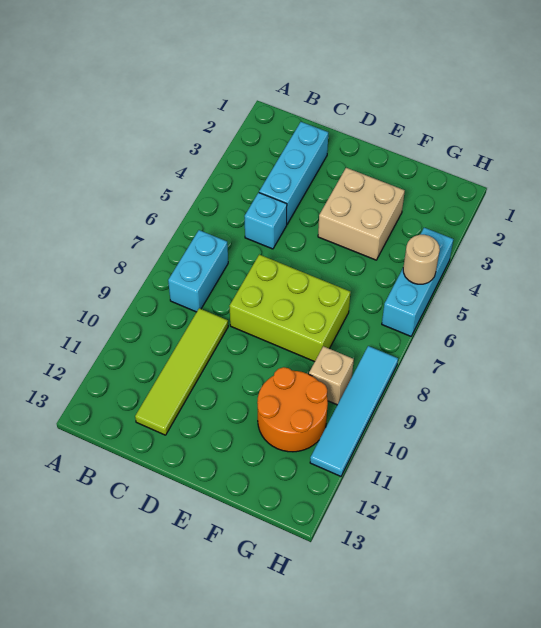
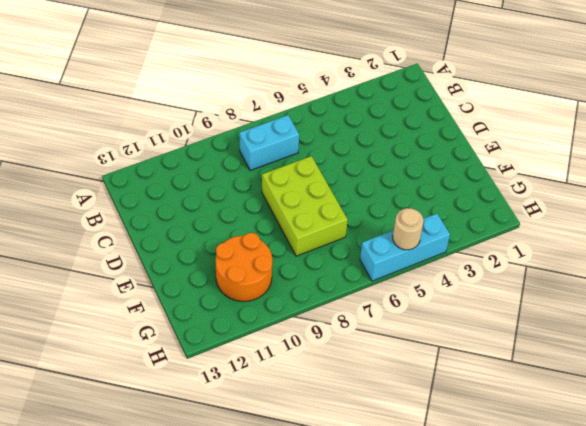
none -> cyan 1x3 brick [259,122,328,224]
none -> cyan 1x1 brick [245,193,287,249]

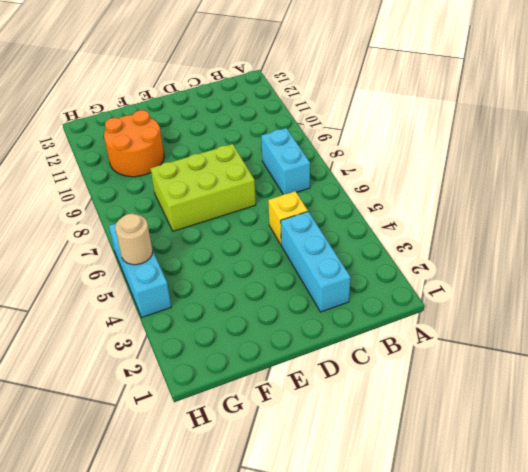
yellow 1x1 brick [268,191,308,244] -> cyan 1x1 brick [245,193,287,249]
none -> lime 1x4 tile [135,308,228,435]
none -> tan 2x2 brick [318,168,405,260]

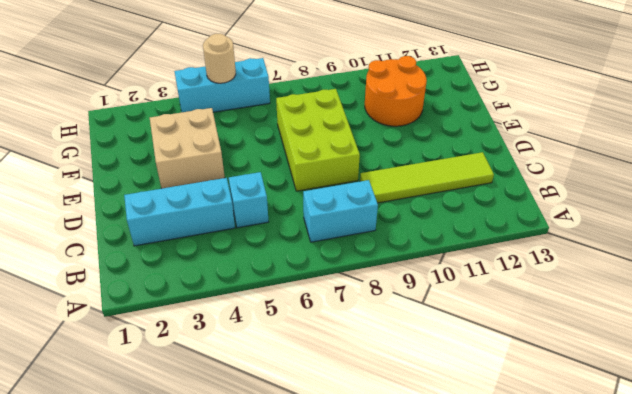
none -> tan 1x1 brick [309,346,354,405]
none -> cyan 1x4 tile [310,346,398,476]

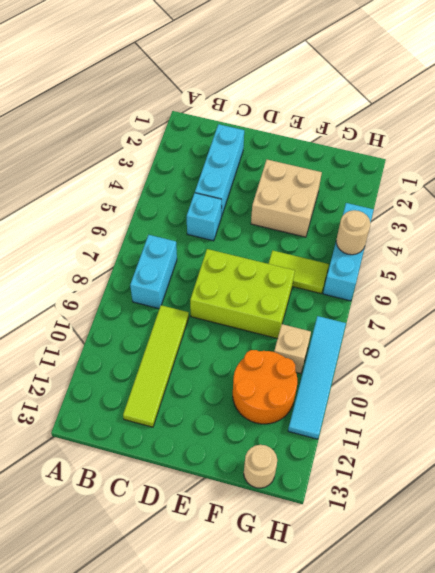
lime 1x2 tile [268,251,329,294] -> none
tan 1x1 round brick [244,445,277,488] -> none

